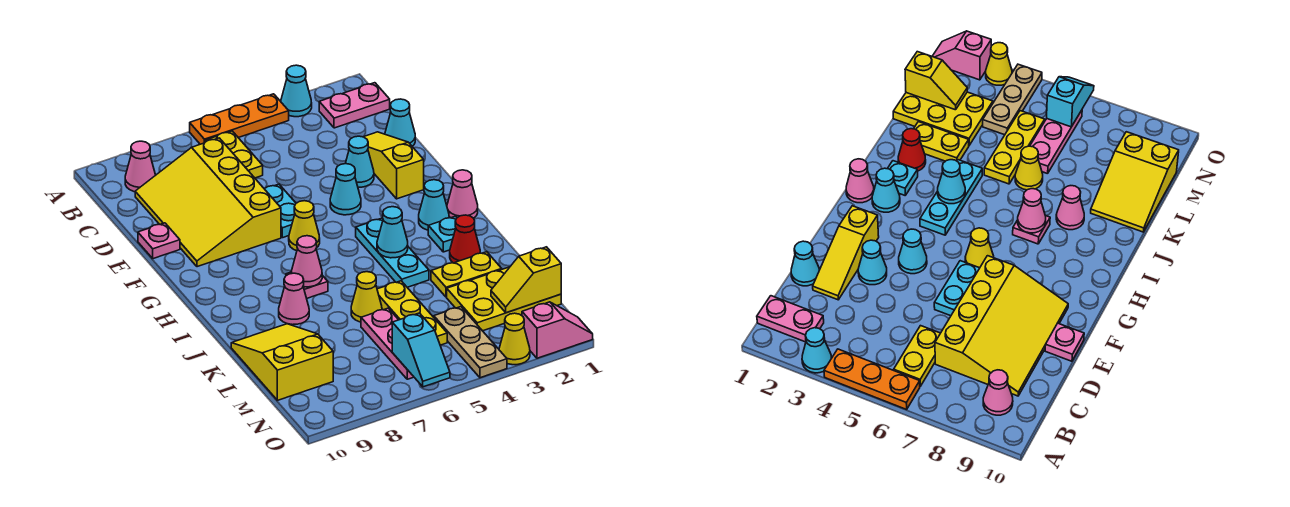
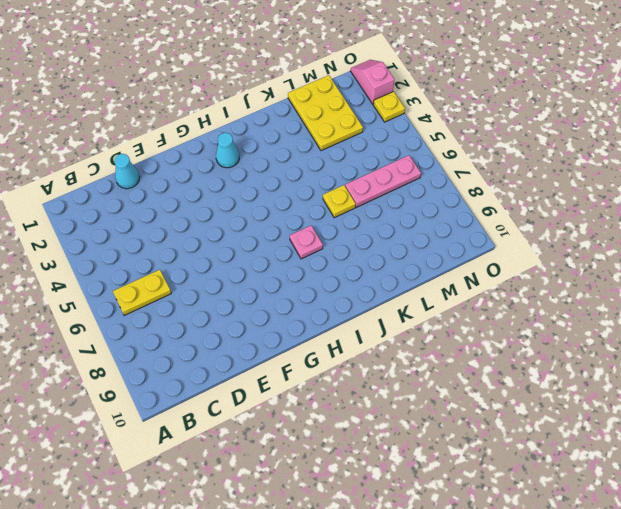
yellow 1x1 plate [323,185,356,218] -> yellow 1x1 cone [351,272,382,322]
yellow 1x1 plate [373,92,405,122] -> yellow 1x1 cone [499,313,530,365]
none -> cyan 1x1 cone [281,65,312,117]
none -> orange 1x3 plate [190,94,289,144]
none -> pink 1x2 plate [319,83,390,128]
none -> pink 1x1 cone [125,141,155,192]

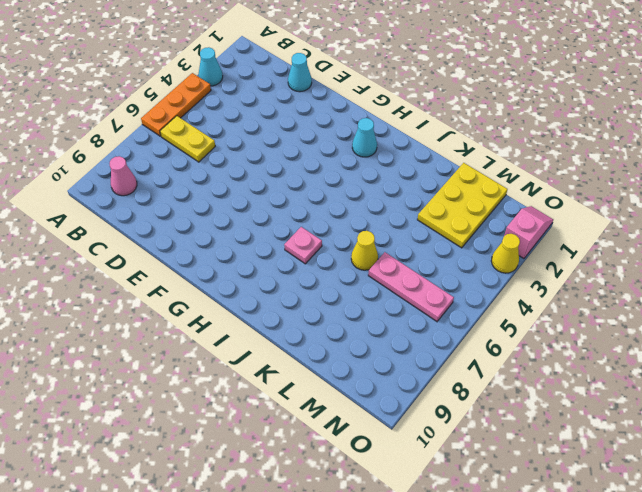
none -> pink 1x2 plate [319,83,390,128]
none -> yellow 3x4 slope [135,138,281,267]
none -> yellow 1x3 slope [364,132,424,199]
none -> cyan 1x1 cone [345,136,374,187]

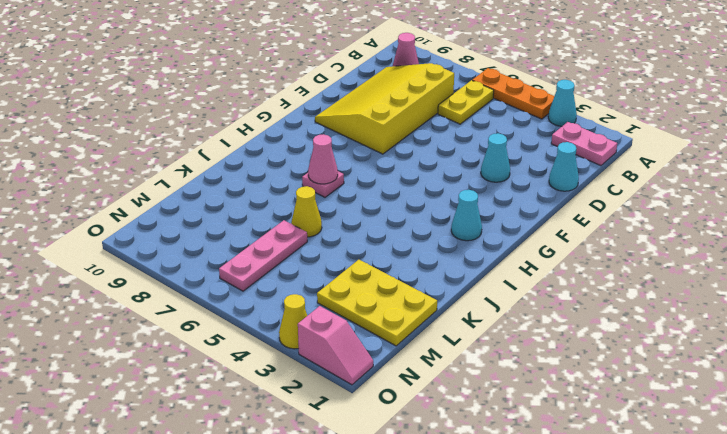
none -> yellow 1x3 slope [364,132,424,199]
none -> cyan 1x2 plate [265,184,296,238]
none -> pink 1x1 plate [138,223,180,259]
none -> cyan 1x1 cone [330,164,361,215]

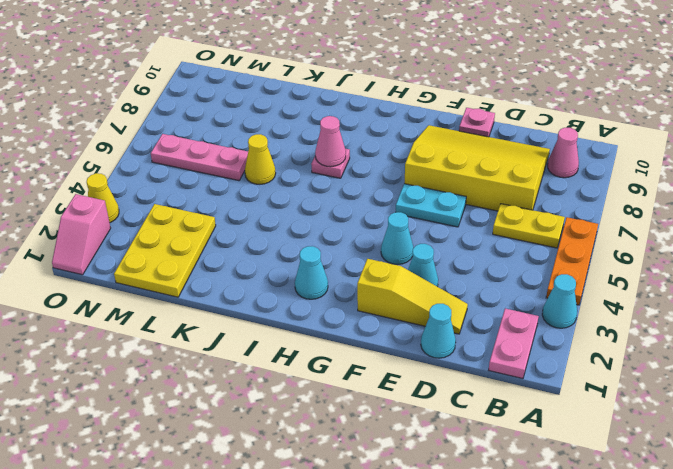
none -> yellow 1x1 cone [289,201,320,251]
none -> pink 1x1 cone [447,170,478,218]
none -> cyan 1x3 plate [356,218,429,287]
none -> cyan 1x1 plate [428,216,457,252]

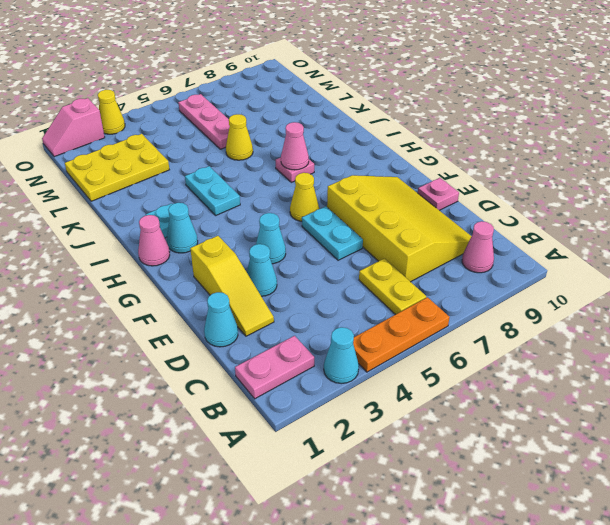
cyan 1x2 plate [185,166,240,215] -> cyan 1x3 plate [356,218,429,287]
none -> red 1x1 cone [450,215,480,263]
none -> pink 1x1 cone [279,273,309,325]
none -> yellow 1x2 plate [431,252,502,297]
none -> yellow 1x3 plate [377,281,447,345]

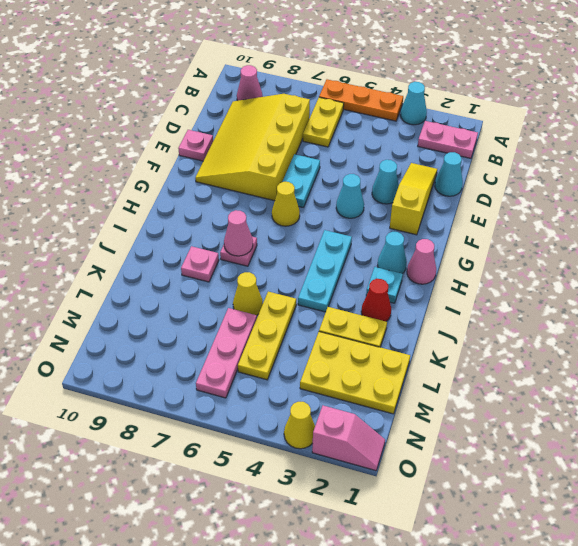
pink 1x1 plate [181,246,219,282] -> pink 1x1 cone [279,273,309,325]
none -> yellow 2x3 slope [231,324,333,400]
none -> tan 1x3 plate [434,307,507,378]
none -> cyan 1x1 cone [377,207,408,258]
none -> yellow 1x2 slope [491,247,561,313]

